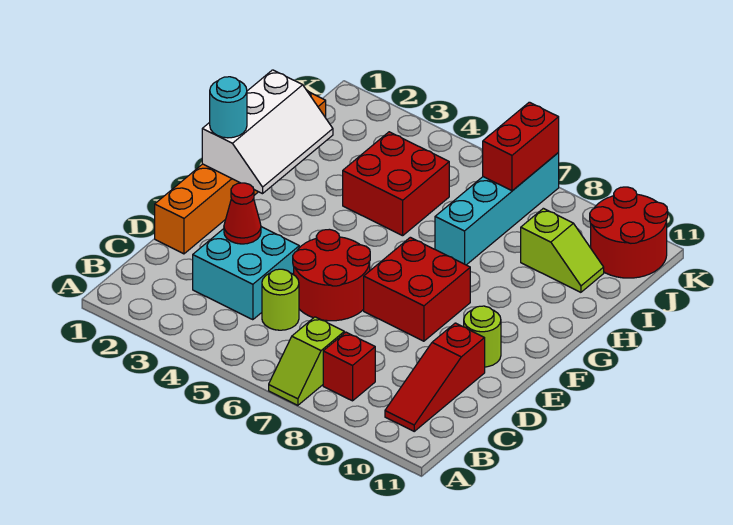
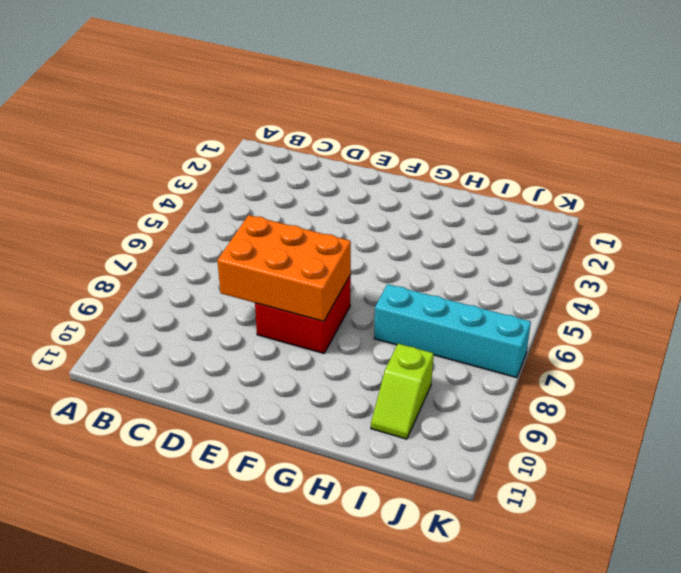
orange 2x3 brick [217,215,351,321] -> none
none -> lime 1x2 slope [269,317,344,405]
none -> red 1x1 brick [323,332,375,401]
none -> red 1x3 slope [385,323,485,431]

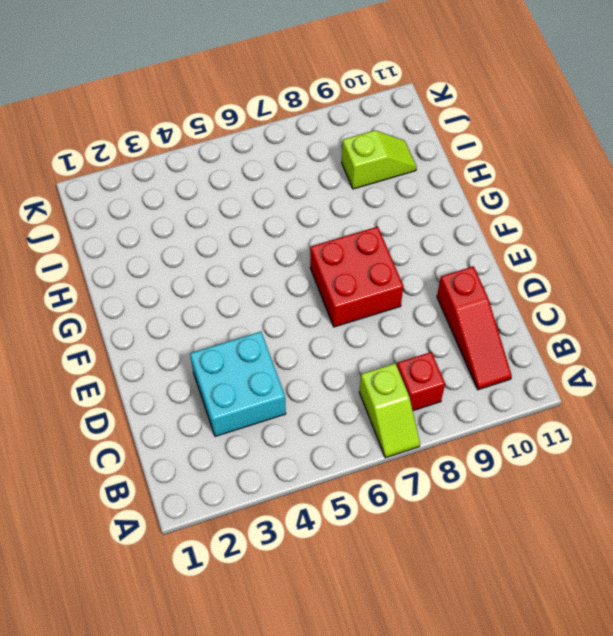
none -> lime 1x1 round brick [262,269,299,330]
none -> orange 1x6 brick [155,91,326,254]
none -> red 2x2 round brick [293,229,370,321]

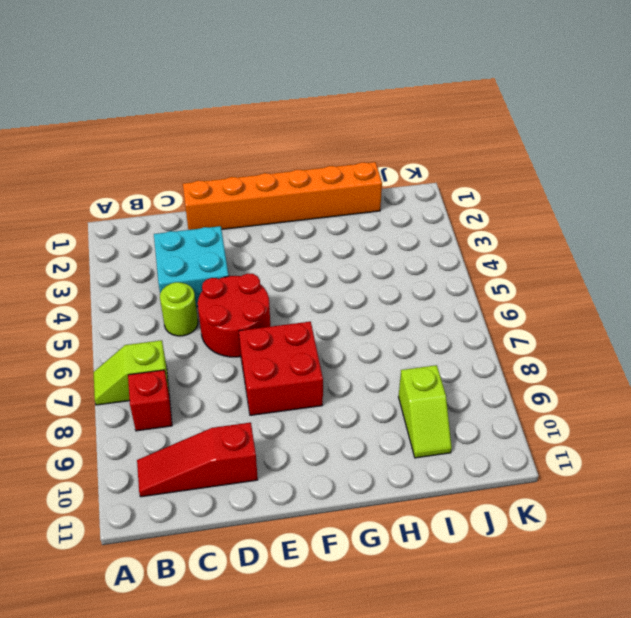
none -> lime 1x1 round brick [464,306,501,367]
none -> red 2x2 brick [343,132,449,236]
none -> cyan 1x4 brick [435,153,559,265]

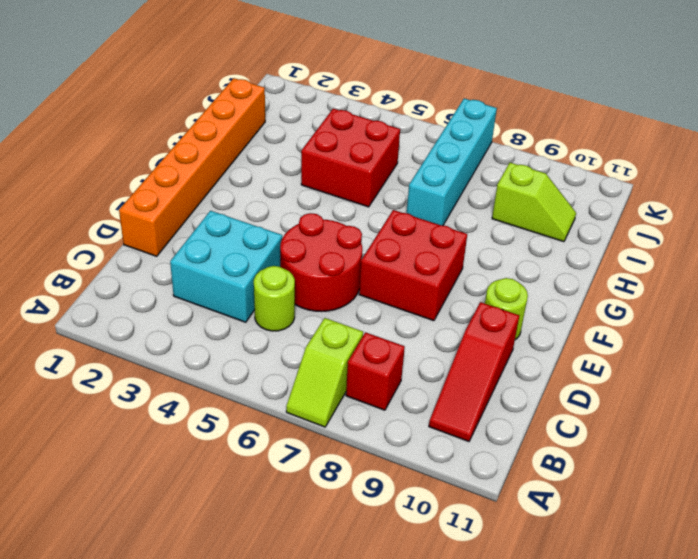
none -> red 2x2 round brick [590,187,668,278]
none -> red 1x1 cone [224,183,261,244]
none -> white 2x3 slope [202,70,333,194]

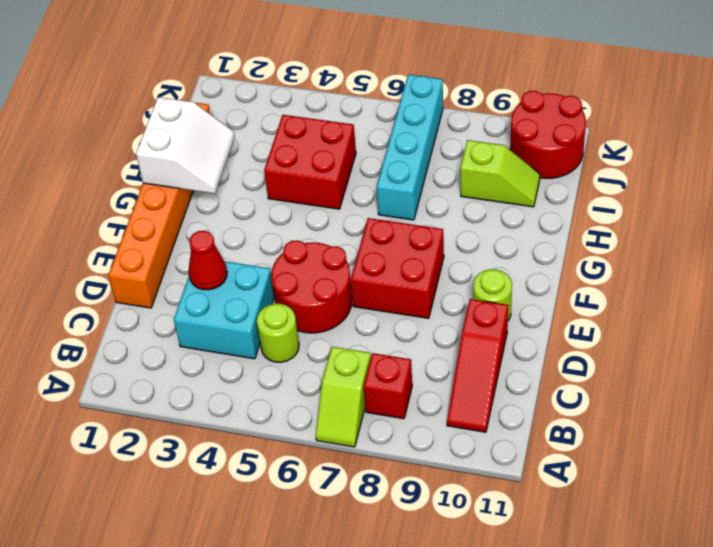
white 2x2 slope [136,97,235,194] -> white 2x3 slope [202,70,333,194]
none -> red 1x2 brick [483,102,559,191]
none -> cyan 1x1 round brick [210,77,247,138]

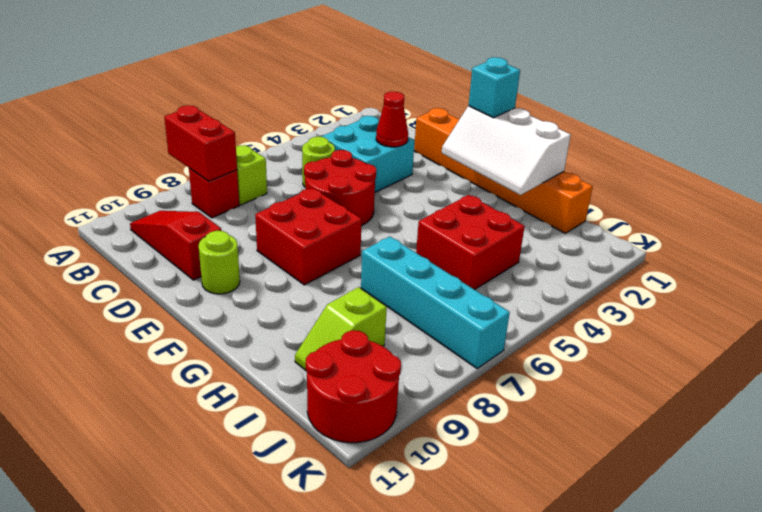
red 1x2 brick [164,105,237,181] -> red 1x2 brick moved to [483,102,559,191]
cyan 1x1 brick [469,57,520,118] -> cyan 1x1 round brick [210,77,247,138]

